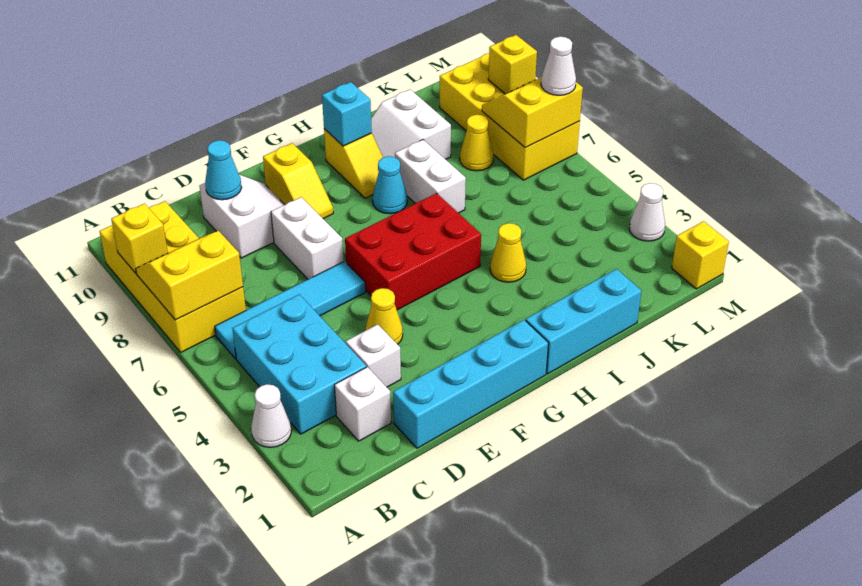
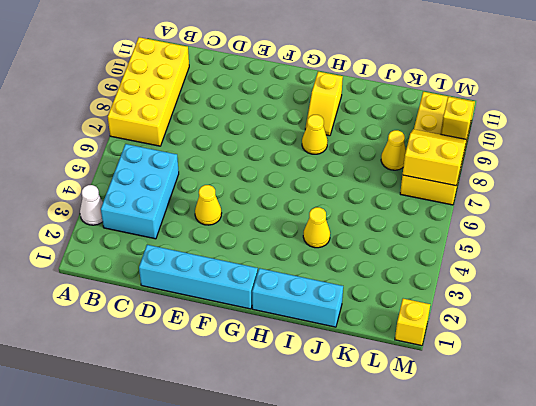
yellow 1x1 cone [302,115,328,154] -> cyan 1x1 cone [373,156,407,214]
none -> cyan 1x4 tile [215,261,365,359]
none -> white 1x1 brick [334,367,391,441]
none -> white 1x1 brick [346,324,401,387]

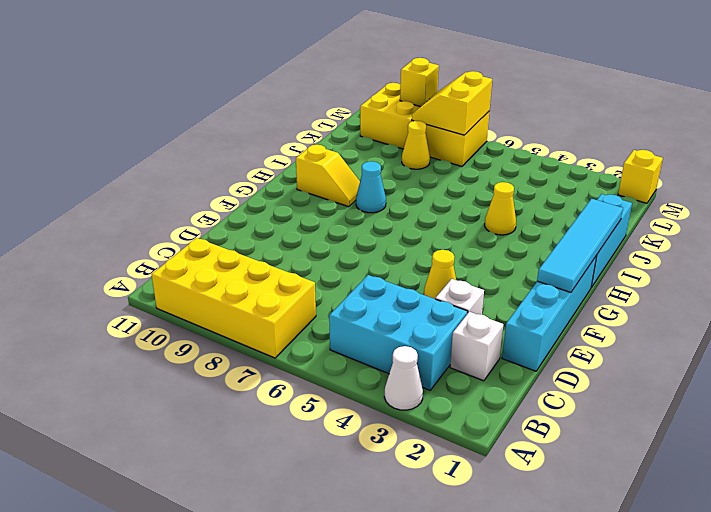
cyan 1x4 tile [537,199,623,293] -> cyan 1x4 tile moved to [215,261,365,359]
none -> white 2x2 slope [199,174,285,258]
none -> white 1x2 brick [271,197,344,279]
none -> red 2x3 brick [345,193,481,310]

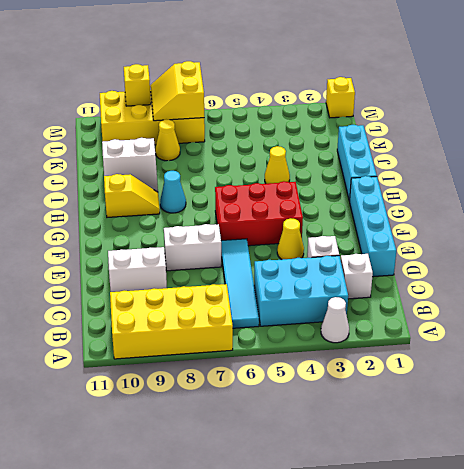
red 2x3 brick [215,181,303,246] -> red 2x3 brick turned to [345,193,481,310]
none -> yellow 1x2 slope [263,143,333,219]
none -> white 1x2 brick [395,140,466,213]
none -> white 1x1 cone [629,183,665,241]

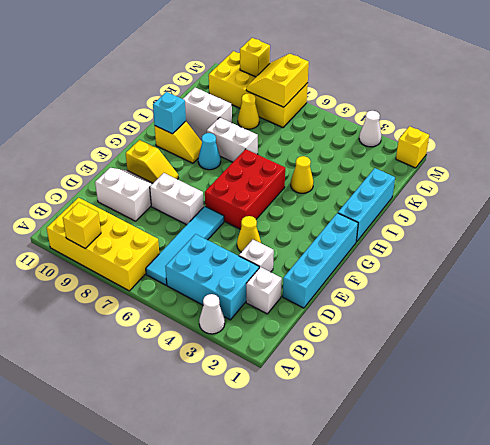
none -> yellow 2x2 slope [136,231,243,320]
none -> cyan 1x1 cone [205,140,242,200]
none -> white 1x1 cone [541,37,576,95]

